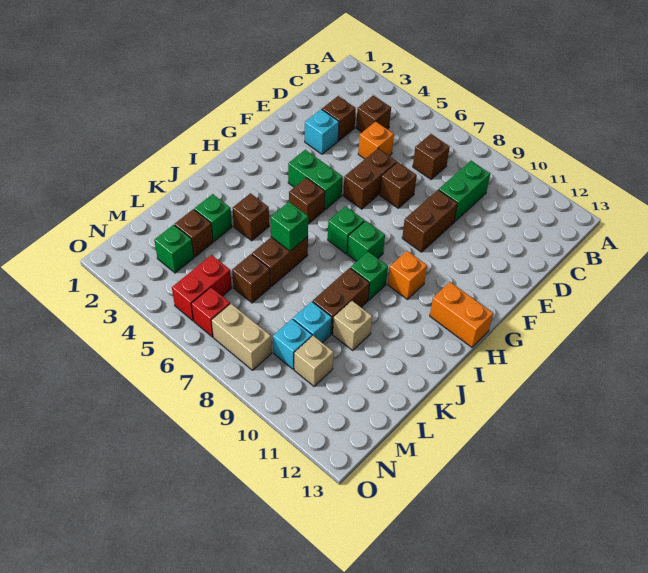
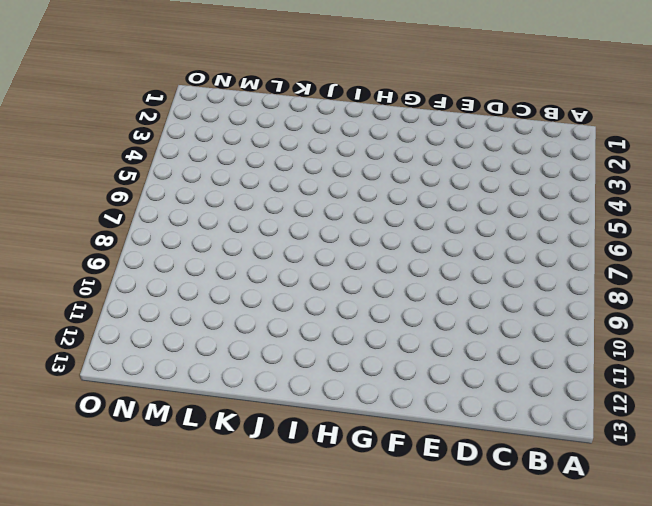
none -> brown 1x1 brick [356,95,391,132]
none -> brown 1x1 brick [413,134,450,179]
none -> green 1x2 brick [439,161,490,222]
none -> brown 1x1 brick [322,96,356,141]

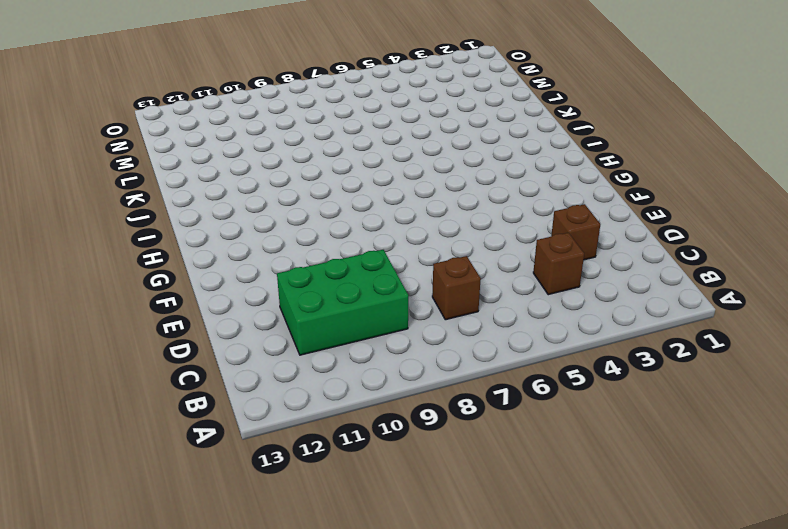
green 2x3 brick [277,250,408,355] -> green 1x2 brick [439,161,490,222]
none -> orange 1x1 brick [358,121,394,159]
none -> cyan 1x1 brick [305,109,339,154]
none -> brown 1x2 brick [343,149,397,209]
none -> brown 1x1 brick [380,162,417,208]

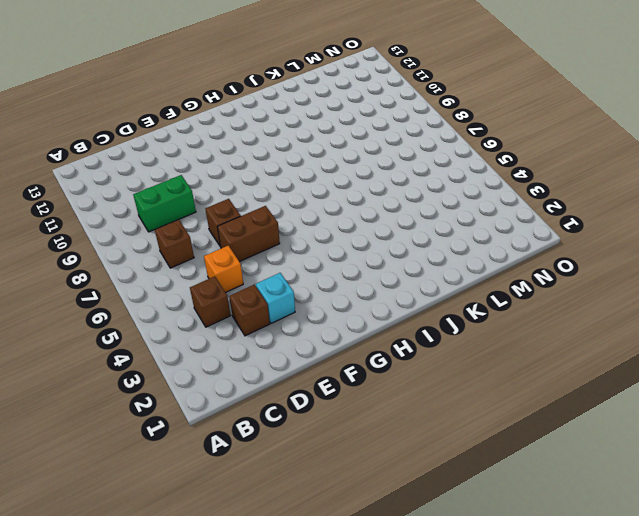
none -> brown 1x2 brick [402,190,458,252]
none -> green 1x2 brick [288,150,343,210]
none -> brown 1x1 brick [289,178,325,224]
none -> green 1x1 brick [328,206,365,254]

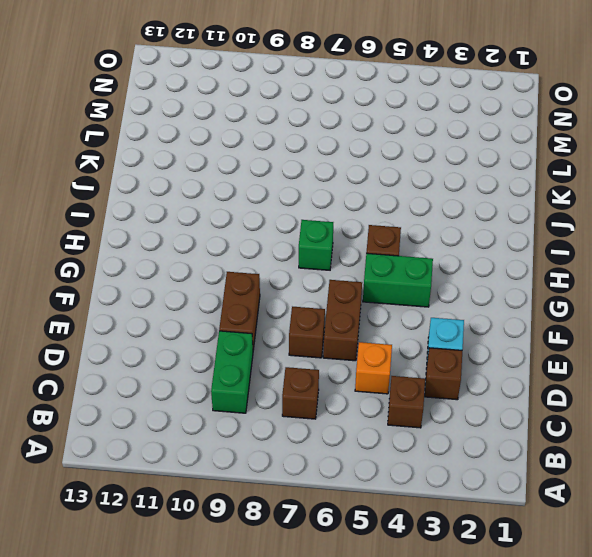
none -> green 1x1 brick [347,221,385,262]
none -> orange 1x1 brick [388,251,427,299]
none -> orange 1x2 brick [430,282,493,347]
none -> green 1x1 brick [351,252,388,300]

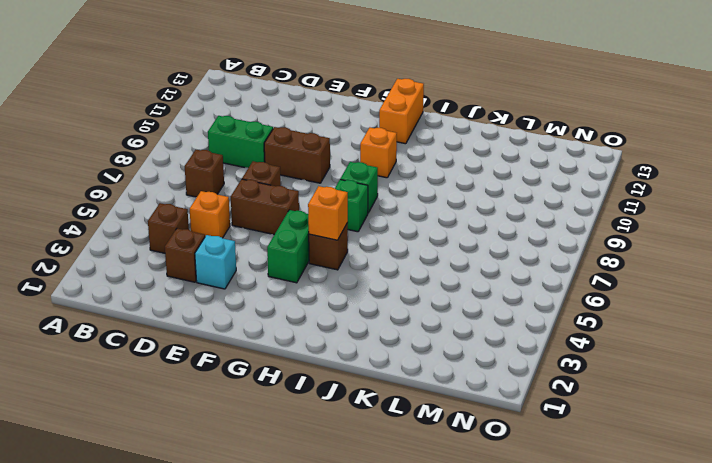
orange 1x1 brick [308,186,348,240] -> none
none -> green 1x1 brick [351,252,388,300]
none -> brown 1x1 brick [232,193,269,241]
none -> brown 1x2 brick [252,237,308,286]
none -> brown 1x2 brick [313,268,370,334]

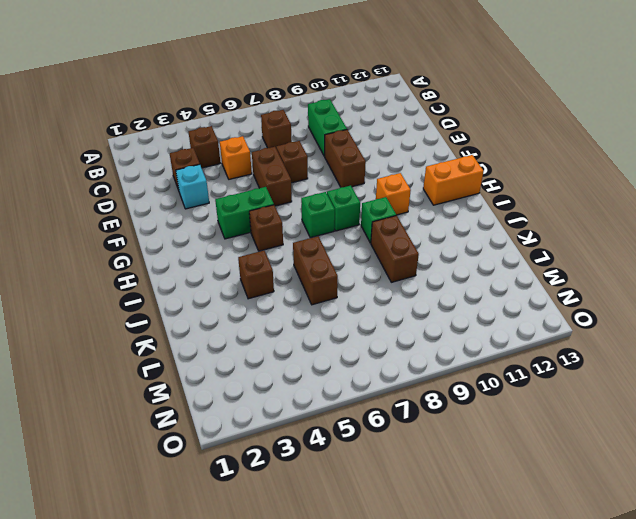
none -> green 1x1 brick [194,194,232,241]
none -> tan 1x1 brick [333,301,372,350]
none -> brown 1x1 brick [175,209,213,257]
none -> brown 1x1 brick [232,254,270,303]

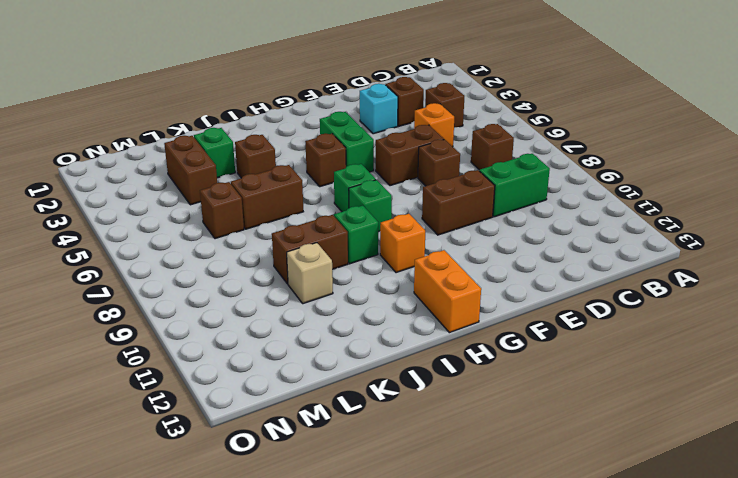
brown 1x2 brick [164,136,217,205] -> brown 1x1 brick [175,209,213,257]
none -> cyan 1x1 brick [293,302,332,343]
none -> green 1x1 brick [154,225,194,273]
none -> red 1x2 brick [172,255,232,321]
none -> cyan 1x1 brick [273,319,312,369]

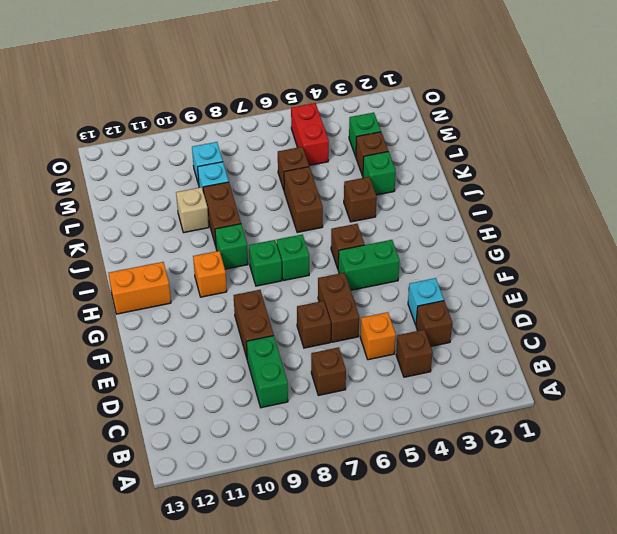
none -> tan 1x1 brick [294,336,334,386]
none -> red 1x1 brick [192,287,230,337]
none -> tan 1x2 brick [211,304,272,370]
none -> green 1x1 brick [271,202,308,251]

